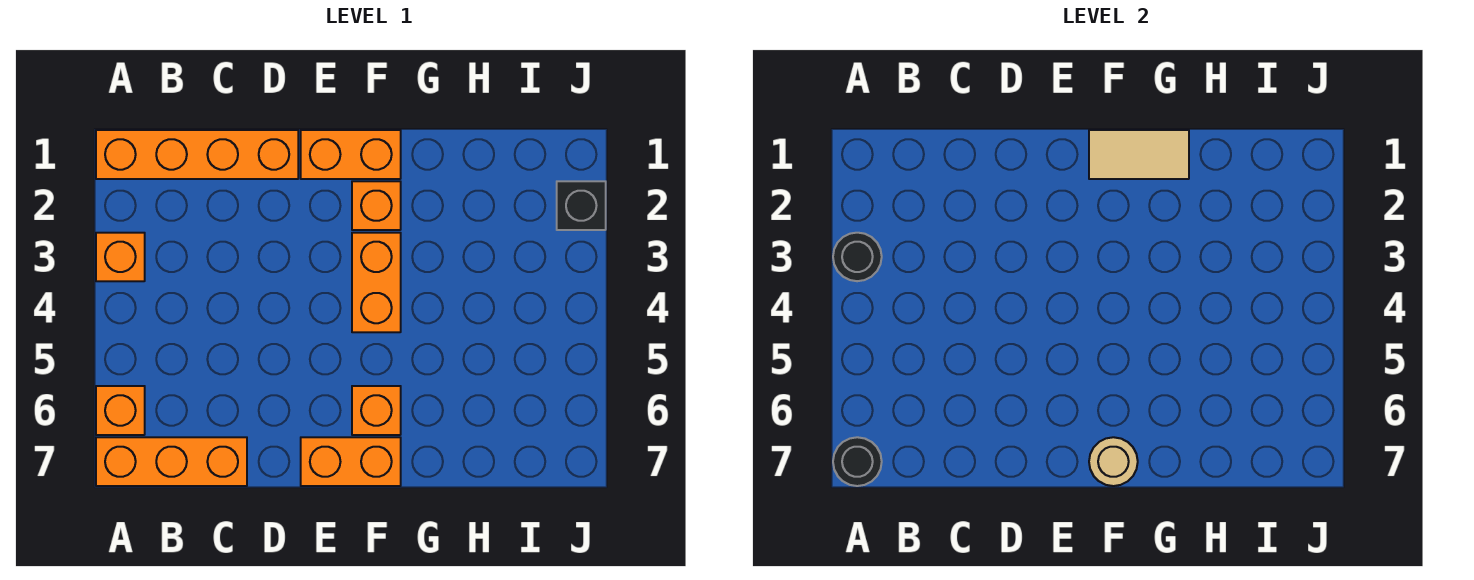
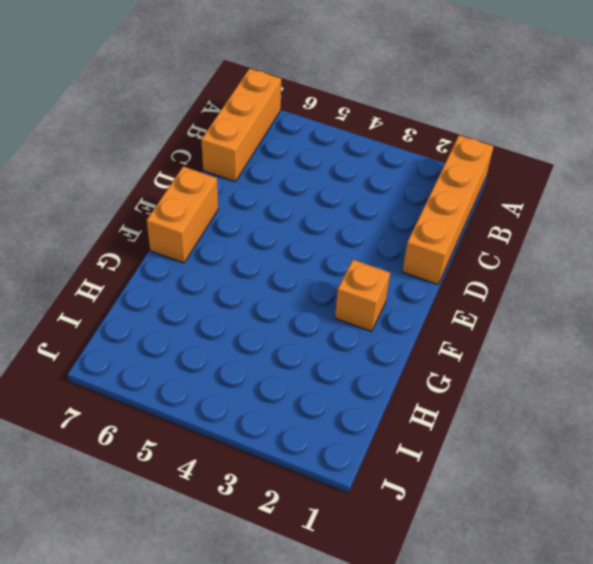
none -> orange 1x1 brick [96,233,145,281]
none -> orange 1x1 brick [96,386,145,435]
none -> orange 1x2 brick [301,130,401,179]

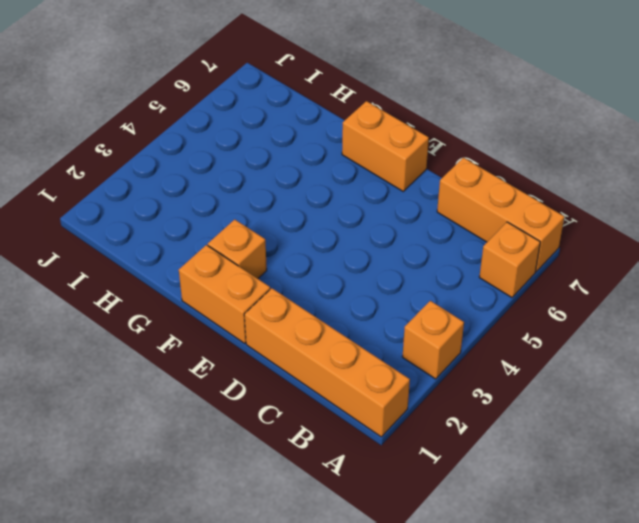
none -> orange 1x2 brick [352,233,401,332]
none -> orange 1x1 brick [352,386,401,435]
none -> black 1x1 brick [557,181,606,230]

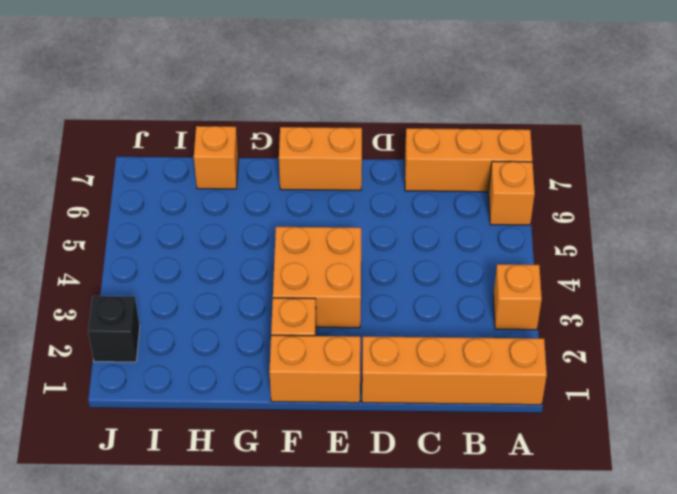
orange 2x2 brick [273,227,361,328] -> orange 1x2 brick [352,233,401,332]
orange 1x1 brick [194,126,238,189] -> orange 1x1 brick moved to [352,386,401,435]
none -> black 1x1 round brick [833,233,882,281]
none -> black 1x1 round brick [833,437,882,486]
none -> tan 1x2 tile [1089,130,1189,179]

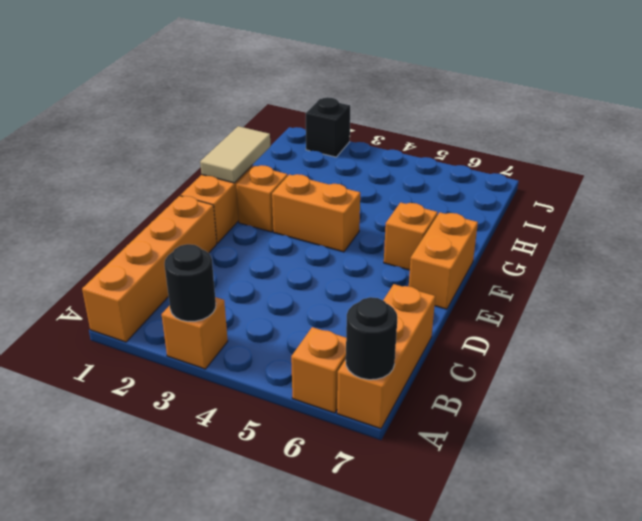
none -> tan 1x1 round brick [1089,437,1138,486]

